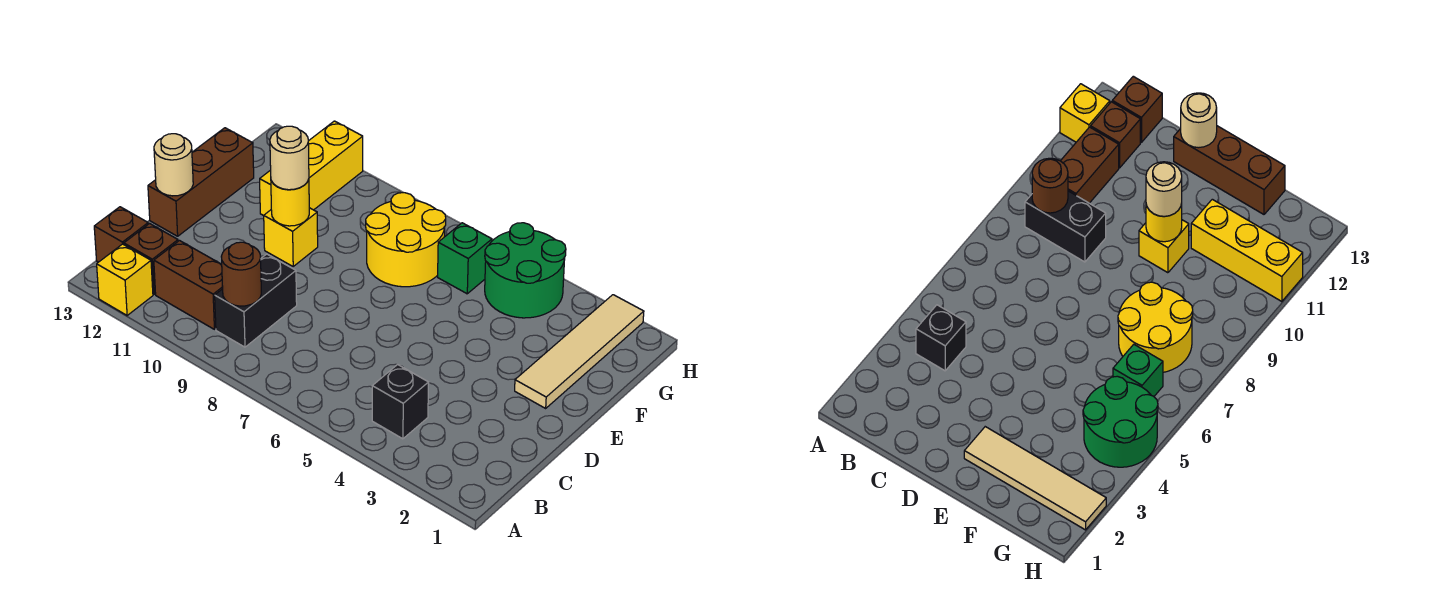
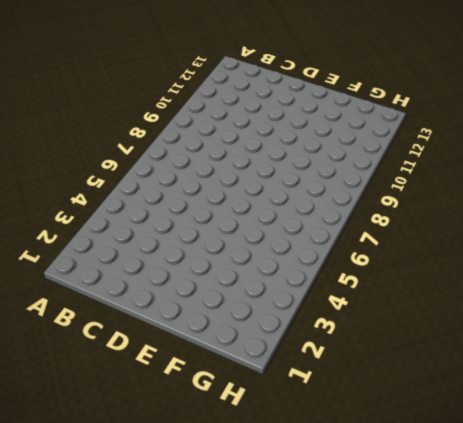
none -> yellow 1x1 brick [97,244,153,315]
none -> black 1x1 brick [372,365,429,439]
none -> black 1x2 brick [215,254,297,347]

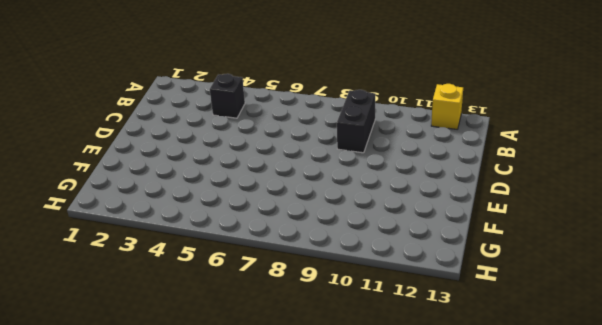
none -> brown 1x2 brick [154,241,223,329]
none -> brown 1x1 brick [124,224,178,294]
none -> brown 1x1 brick [94,207,148,262]

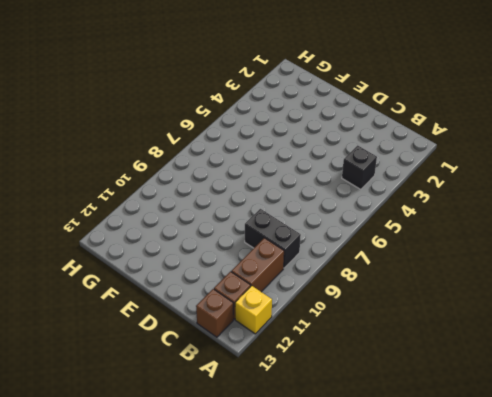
none -> brown 1x3 brick [148,128,254,236]
none -> tan 1x4 tile [515,295,644,408]
none -> yellow 1x1 brick [264,208,318,266]

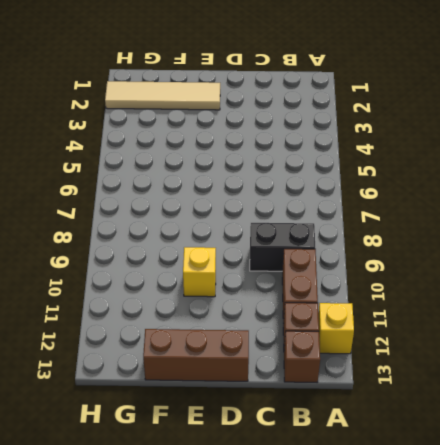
none -> black 1x1 brick [372,365,429,439]
none -> yellow 2x2 round brick [366,193,446,287]
none -> yellow 1x3 brick [260,121,363,216]

